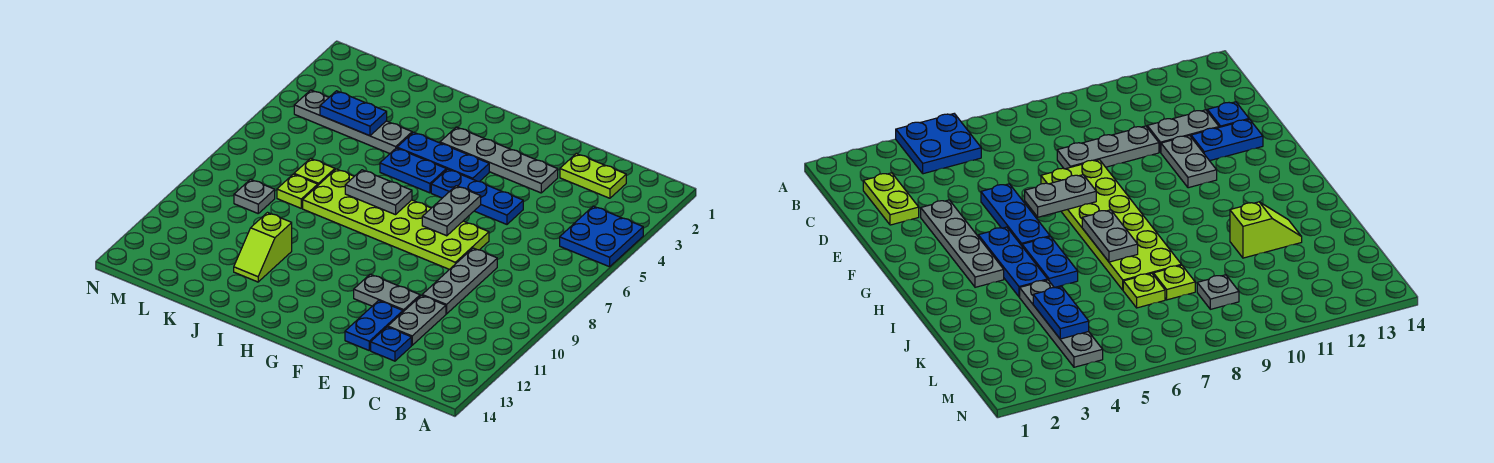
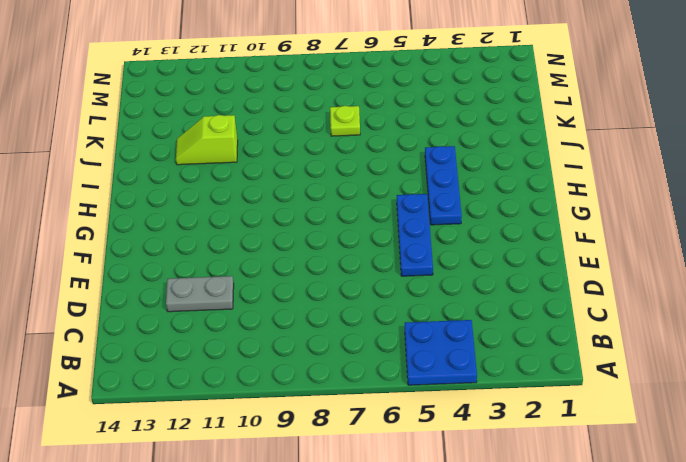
none -> lime 1x2 plate [560,154,626,198]
none -> grey 1x3 plate [422,248,497,314]
none -> blue 1x1 plate [371,327,411,361]

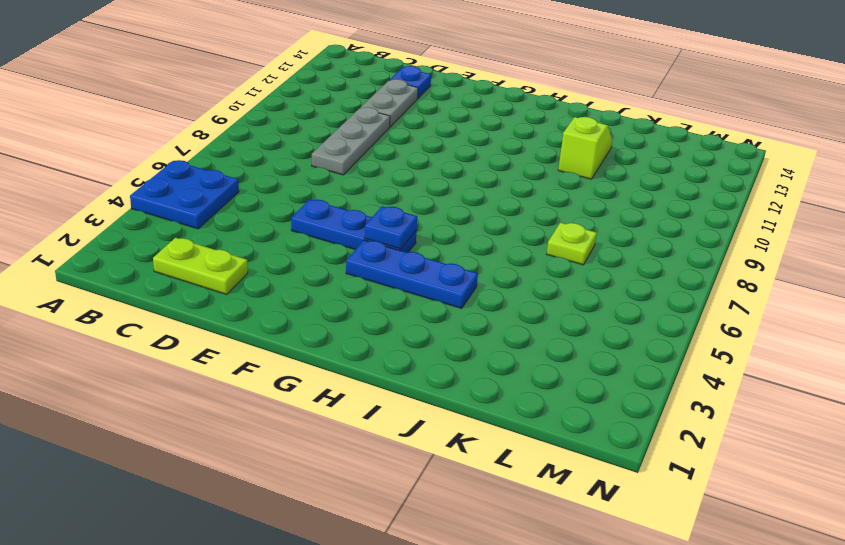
blue 1x1 plate [365,206,417,249] -> none
none -> grey 1x4 plate [440,127,558,193]
none -> lime 2x6 plate [303,169,489,270]
none -> grey 1x2 plate [354,274,420,312]

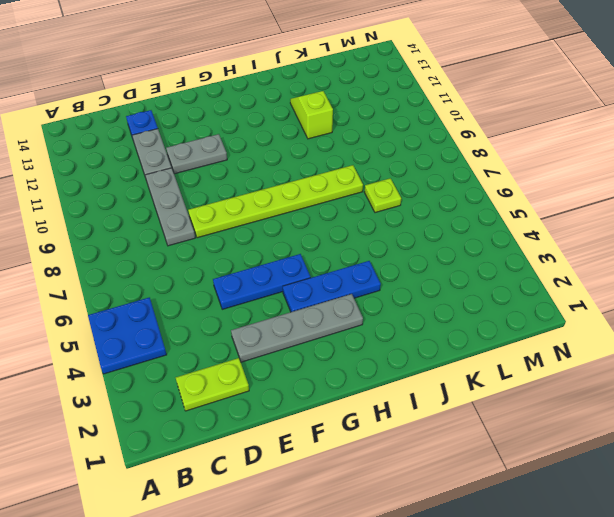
lime 1x6 plate [188,165,363,238] -> lime 2x6 plate [303,169,489,270]
none -> blue 1x2 plate [345,301,403,350]
none -> blue 1x2 plate [380,148,446,193]
none -> grey 1x4 plate [294,90,412,154]

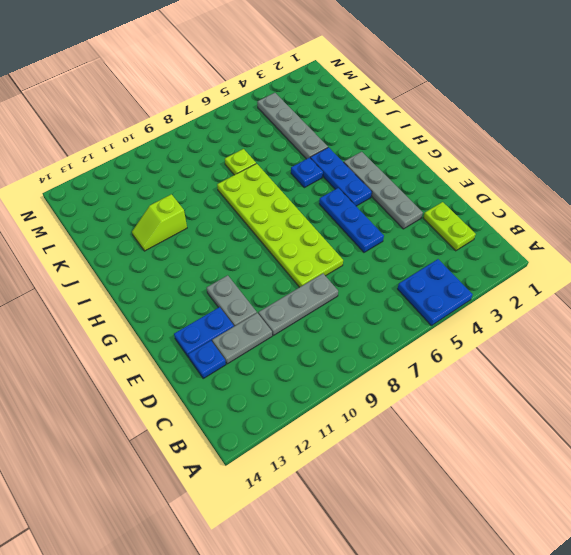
blue 1x1 plate [291,157,323,188] -> blue 1x2 plate [380,148,446,193]
none -> lime 1x1 plate [277,174,318,208]
none -> grey 1x1 plate [234,179,275,213]
none -> grey 1x2 plate [422,186,481,236]

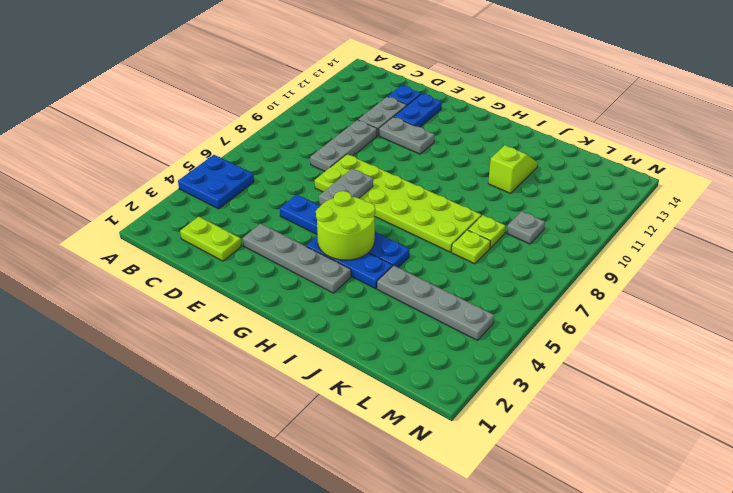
lime 2x2 round brick [316,191,375,260] -> none
none -> grey 1x2 plate [345,170,412,215]
none -> blue 1x2 plate [320,91,387,136]

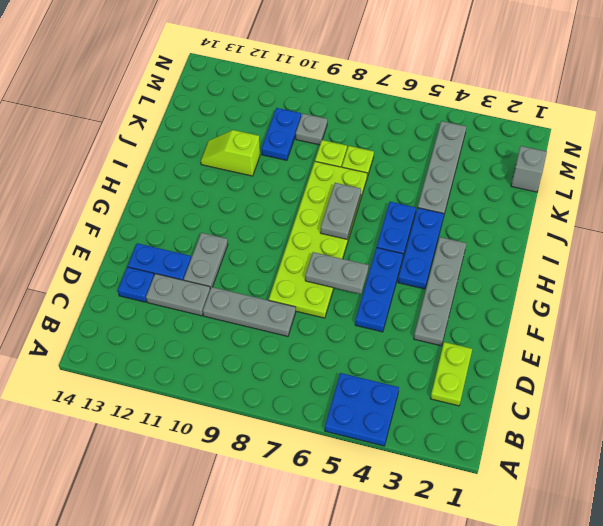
blue 1x2 plate [262,108,301,160] -> blue 1x2 plate moved to [320,91,387,136]
grey 1x1 brick [511,146,547,192] -> none

